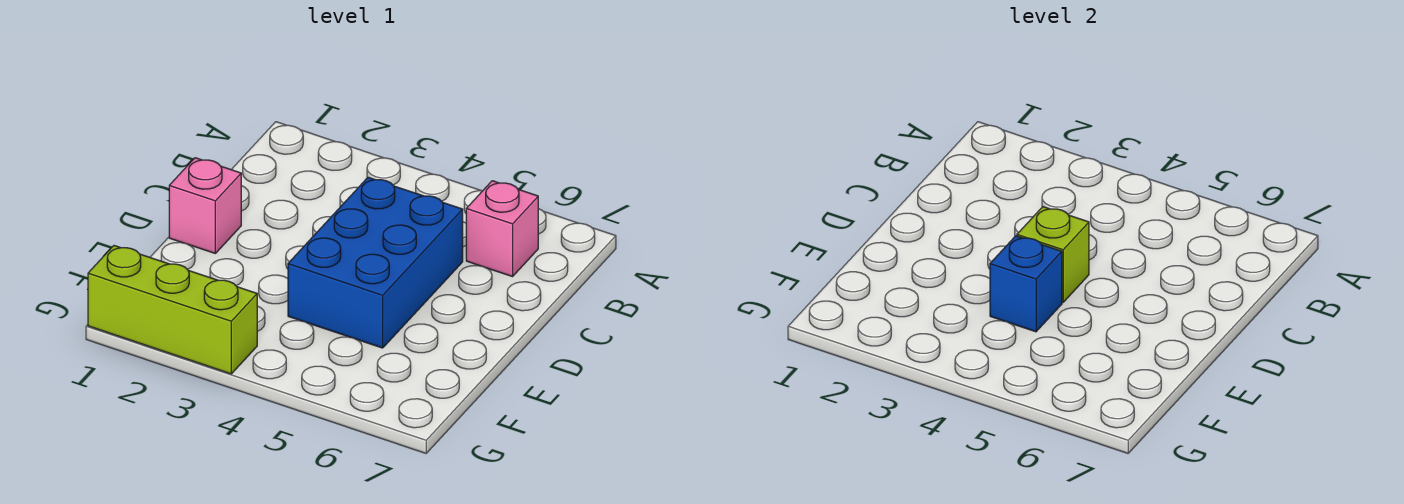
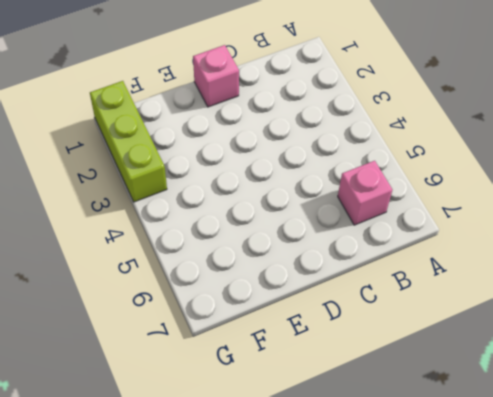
none -> blue 2x3 brick [288,177,463,348]
none -> lime 1x1 brick [1017,207,1089,302]

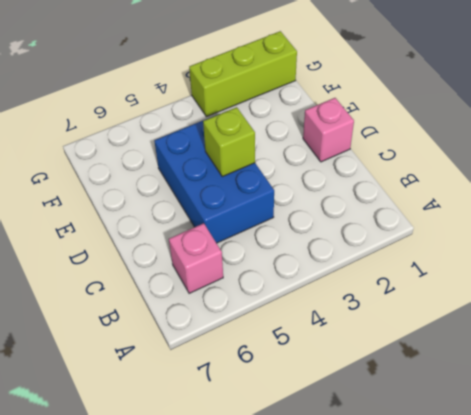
none -> blue 1x1 brick [990,236,1062,332]

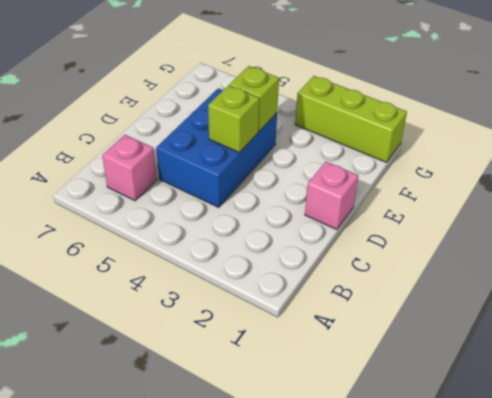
lime 1x1 brick [229,66,279,131] -> blue 1x1 brick [990,236,1062,332]

